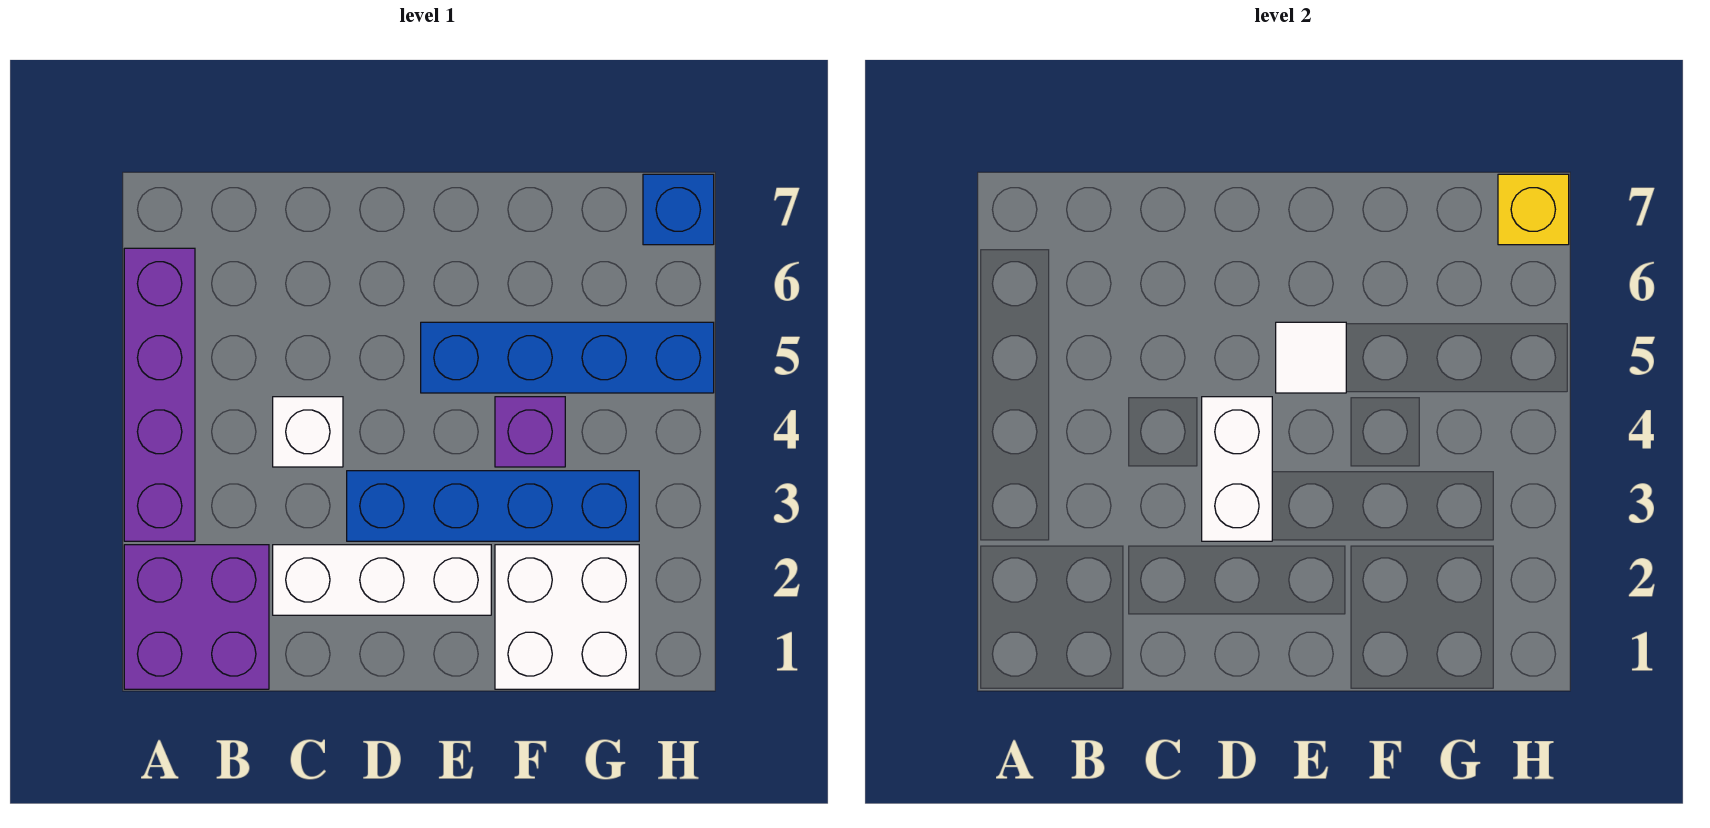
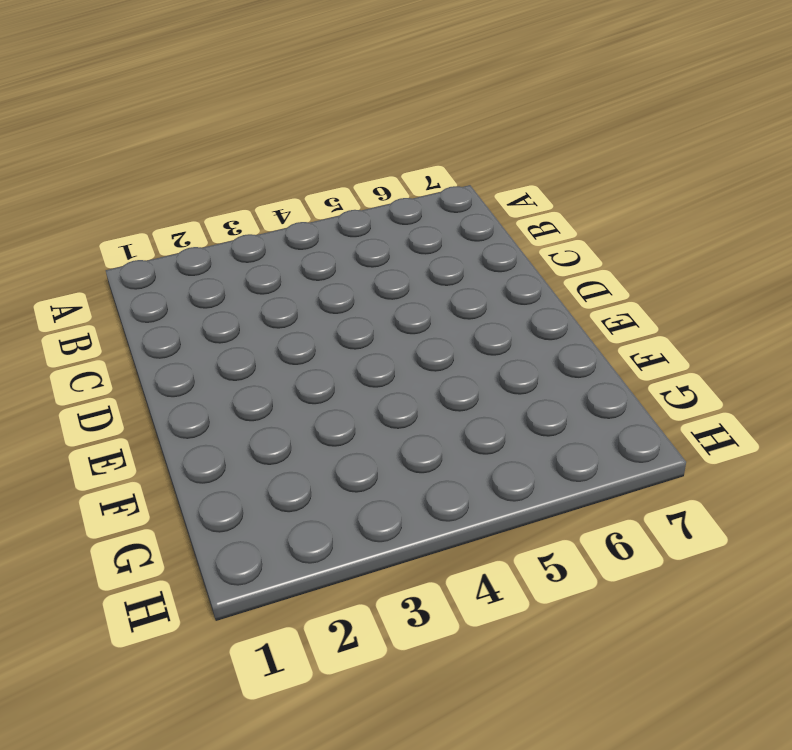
none -> purple 2x2 brick [124,545,269,689]
none -> purple 1x4 brick [124,248,195,541]
none -> white 1x3 brick [273,545,491,615]

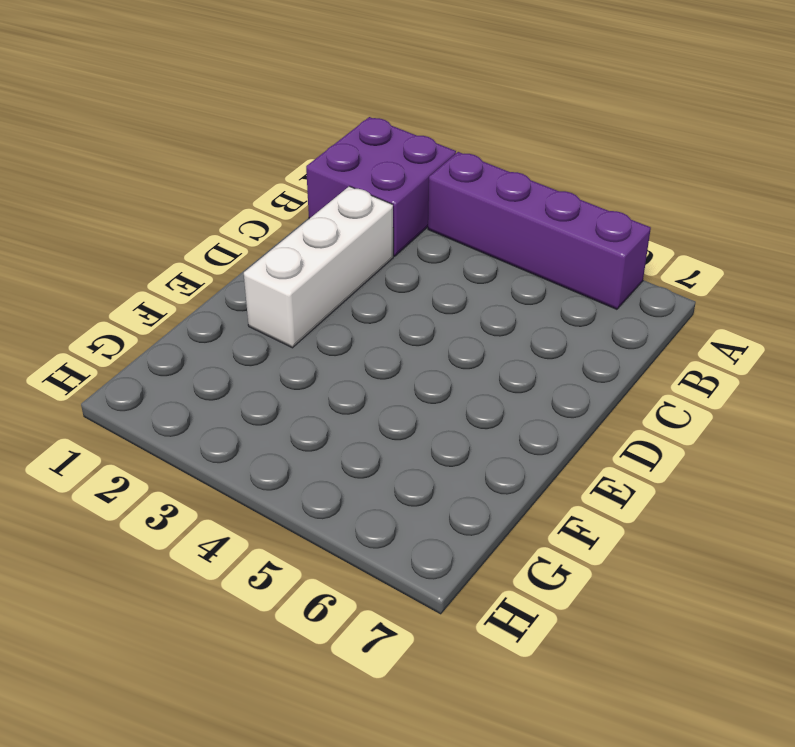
none -> white 1x1 brick [273,397,343,467]
none -> blue 1x4 brick [347,471,639,541]
none -> blue 1x4 brick [421,322,714,393]

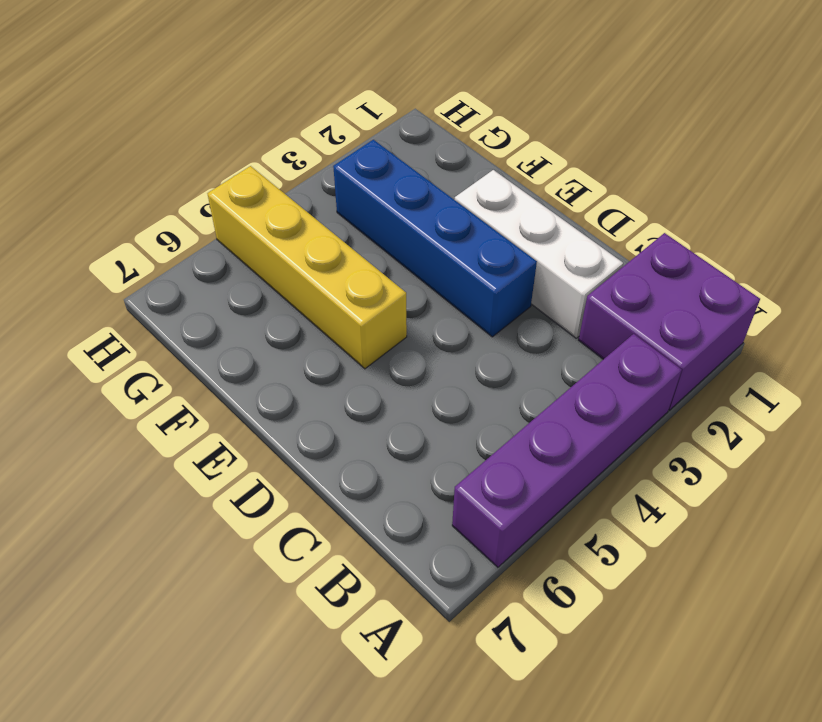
yellow 1x4 brick [207,166,407,369] -> blue 1x4 brick [421,322,714,393]
none -> white 1x1 brick [273,397,343,467]
none -> white 2x2 brick [495,545,639,689]
none -> purple 1x1 brick [495,397,565,467]

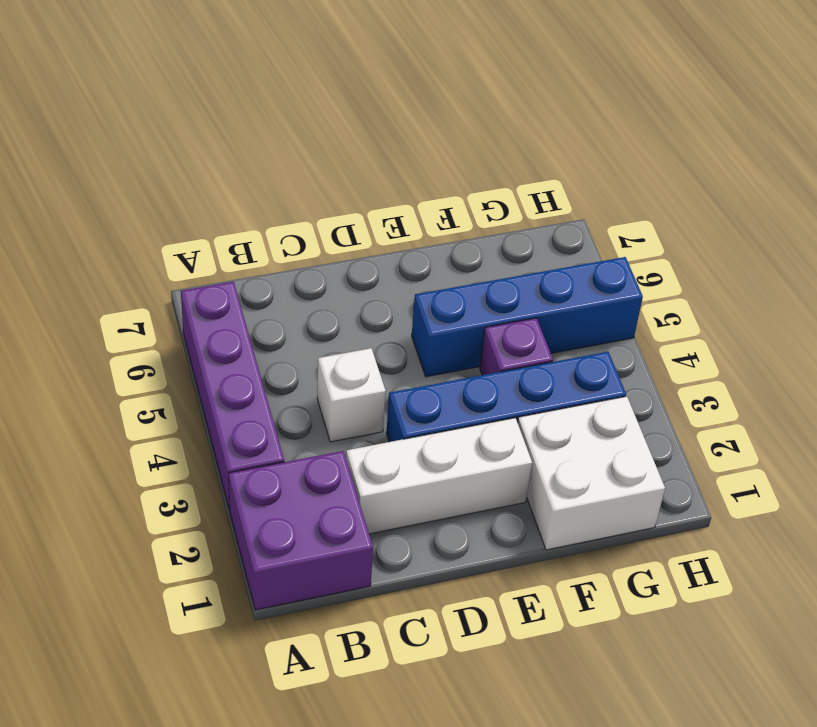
none -> blue 1x1 brick [643,174,714,245]
none -> white 1x2 brick [1202,397,1272,541]
none -> white 1x1 tile [1276,322,1346,393]

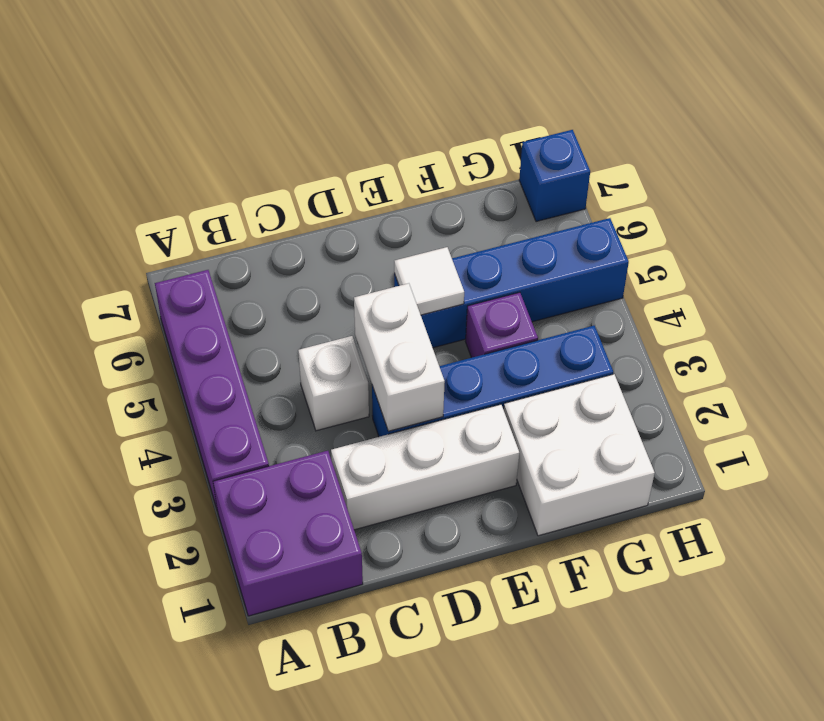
none -> yellow 1x1 brick [1498,174,1569,245]

